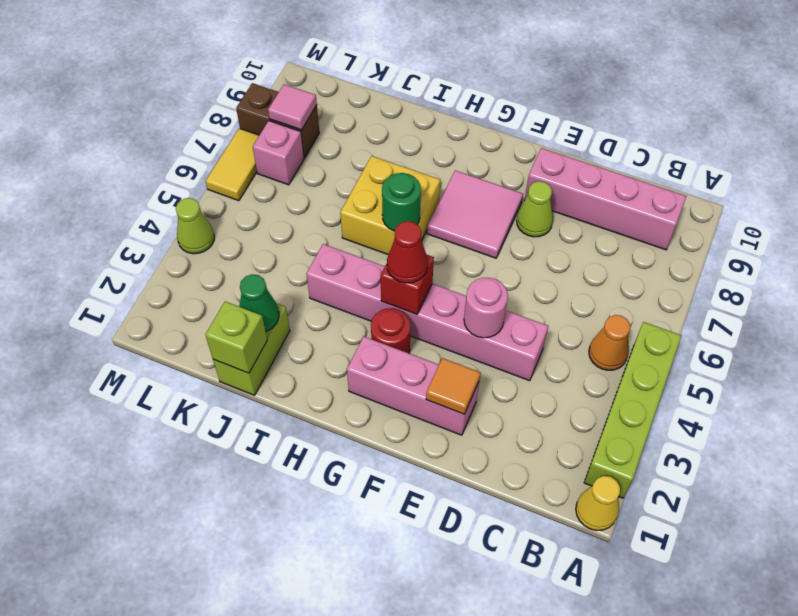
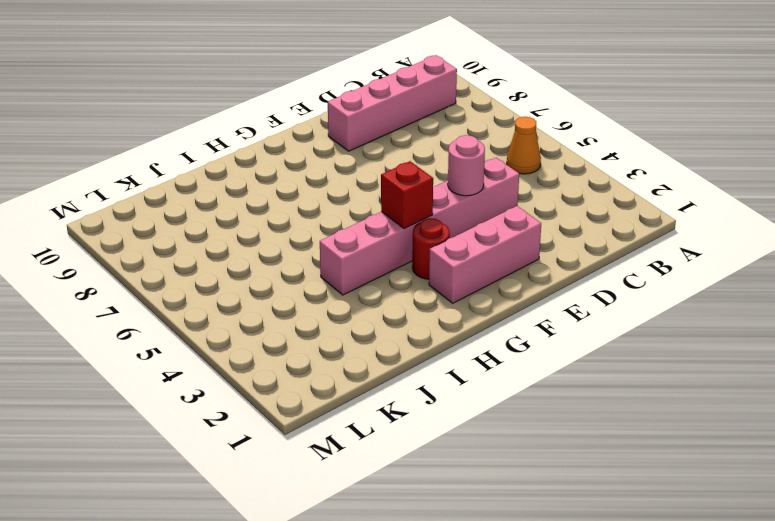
none -> yellow 1x1 cone [576,476,620,531]
none -> lime 1x4 brick [584,322,681,498]
none -> lime 1x1 cone [516,181,553,237]

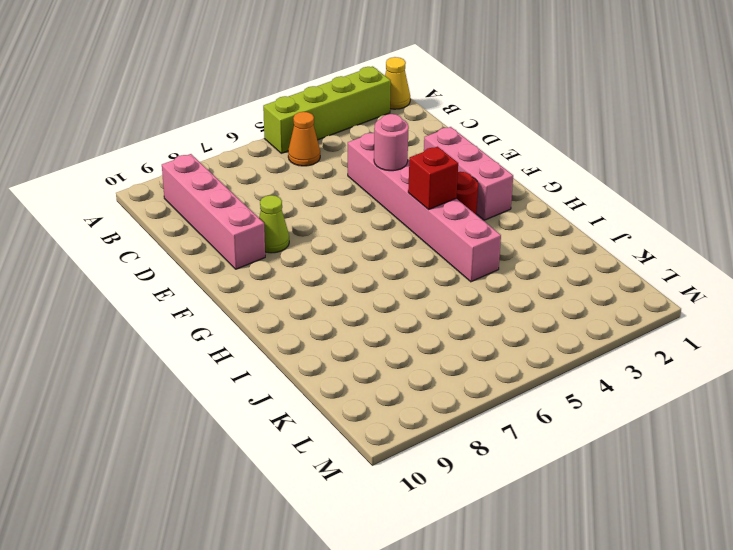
none -> pink 2x2 tile [427,171,523,258]
none -> yellow 2x2 brick [340,156,440,255]
none -> lime 1x2 brick [213,304,290,395]

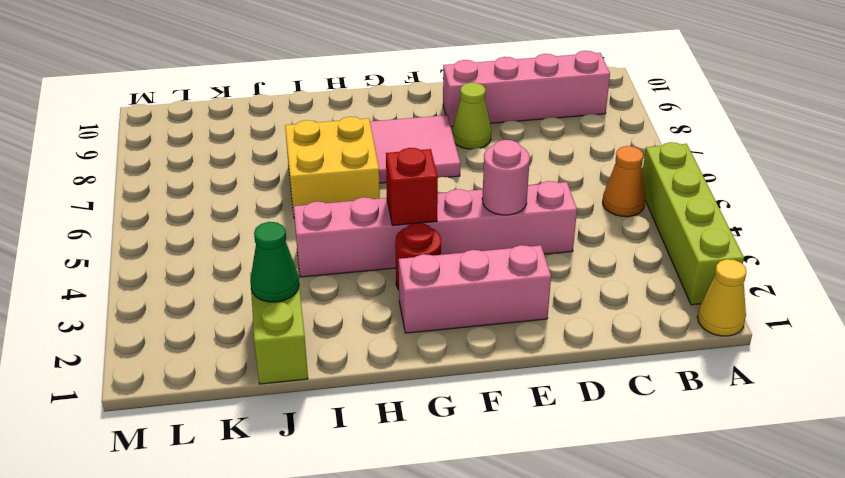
none -> pink 1x1 brick [253,121,304,185]
none -> brown 1x2 brick [236,83,319,158]
none -> lime 1x1 cone [176,198,214,254]

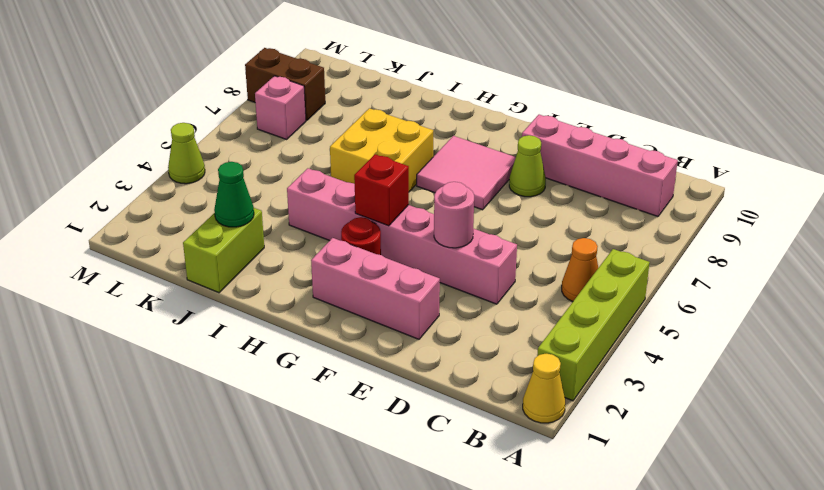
none -> yellow 1x2 tile [206,128,259,201]
none -> orange 1x1 tile [426,358,480,414]
none -> green 1x1 round brick [382,173,421,231]

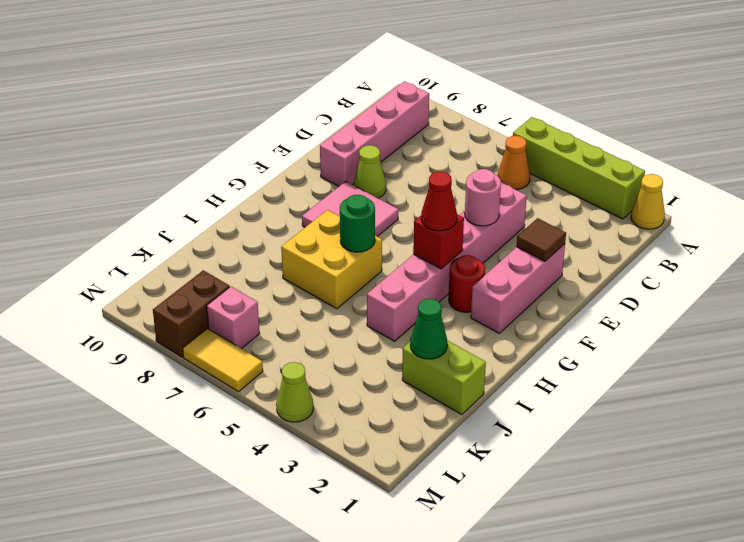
brown 1x1 tile [516,218,566,261] -> orange 1x1 tile [426,358,480,414]
none -> lime 1x1 brick [205,301,267,373]
none -> pink 1x1 tile [268,84,317,130]

